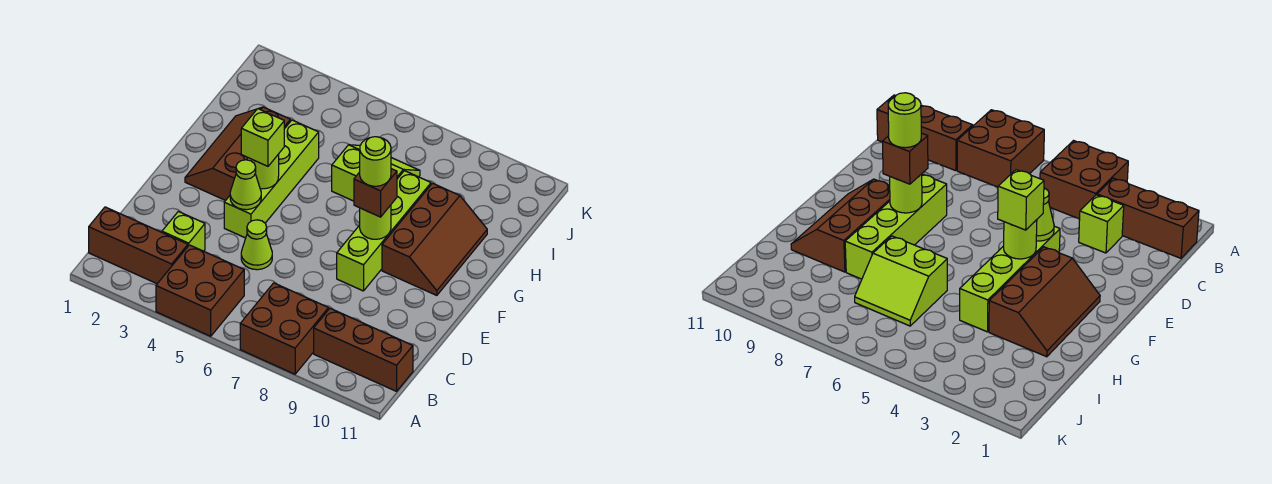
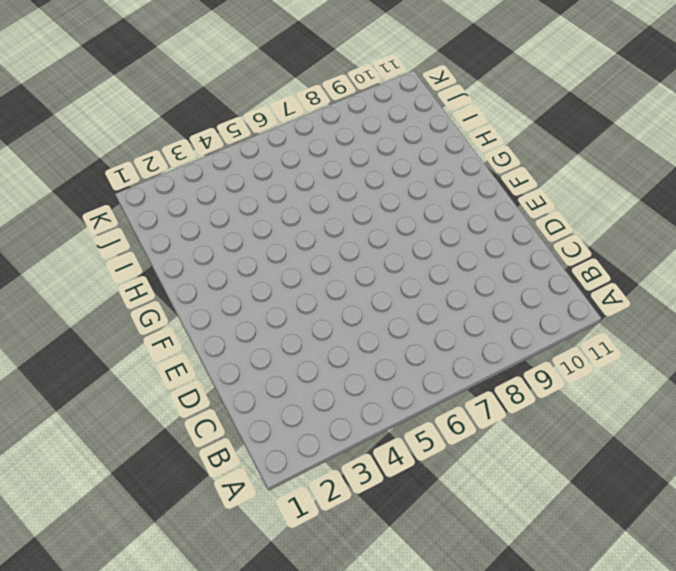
none -> brown 2x2 brick [156,245,244,336]
none -> brown 2x2 brick [240,283,329,374]
none -> brown 1x3 brick [89,207,188,284]

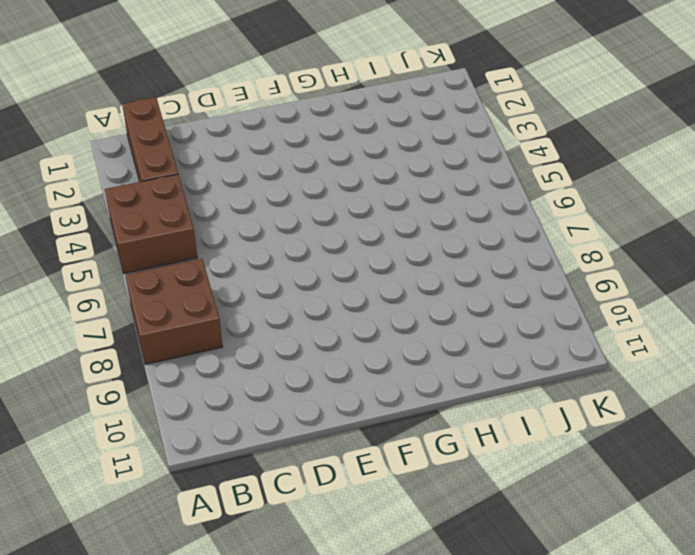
none -> brown 1x3 brick [314,308,413,391]
none -> lime 1x1 brick [162,211,205,251]
none -> lime 1x1 cone [241,220,272,270]

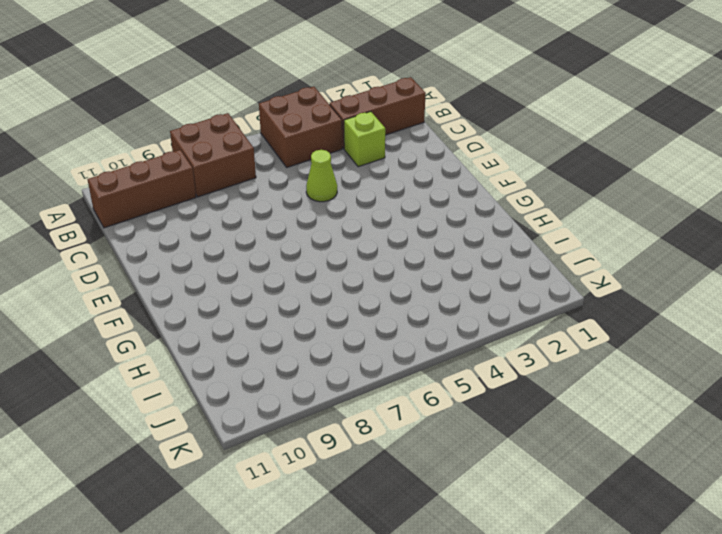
none -> lime 1x4 brick [224,120,319,238]
none -> lime 1x4 brick [337,171,431,291]
none -> brown 2x3 slope [185,107,290,200]

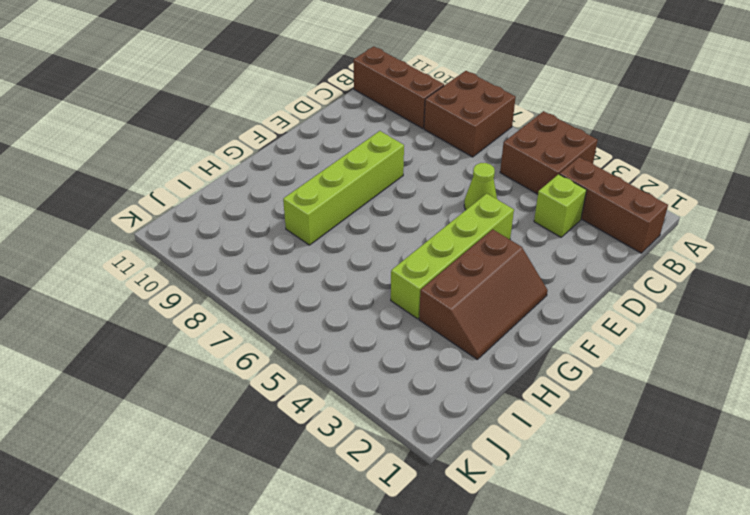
none -> brown 2x3 slope [382,183,487,295]
none -> lime 2x2 slope [332,145,420,201]
none -> lime 1x1 cone [230,160,261,210]

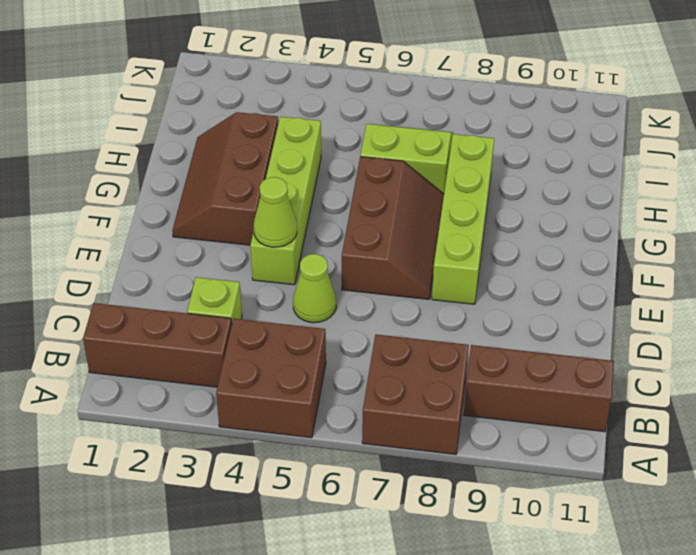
brown 2x3 slope [342,157,444,299] -> brown 2x3 slope moved to [382,183,487,295]
none -> lime 1x1 round brick [247,154,279,189]
none -> lime 1x1 round brick [360,205,391,239]
none -> lime 1x1 brick [241,109,284,166]

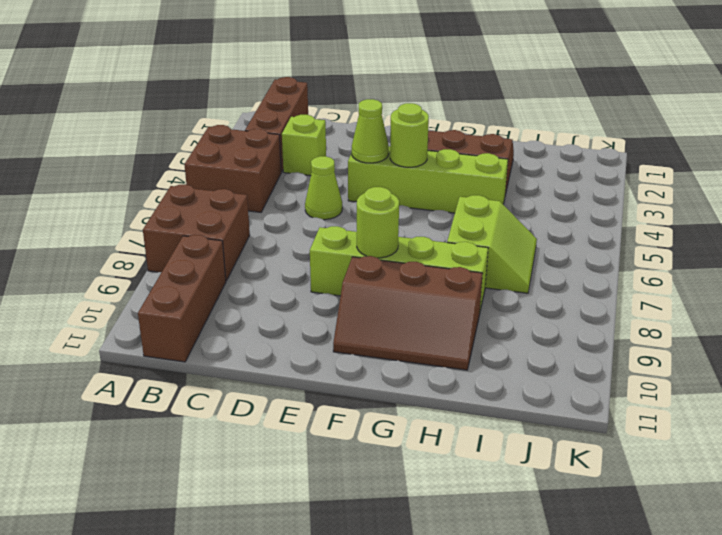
none -> lime 1x1 brick [241,109,284,166]
none -> brown 1x1 brick [354,169,397,217]
none -> lime 1x1 round brick [360,137,391,186]

